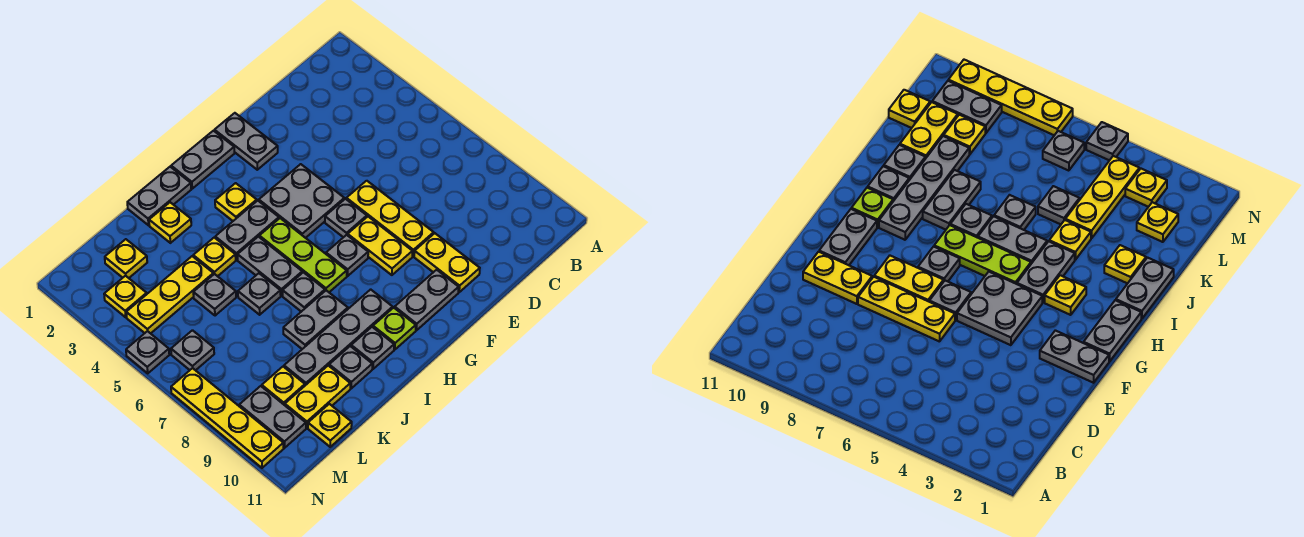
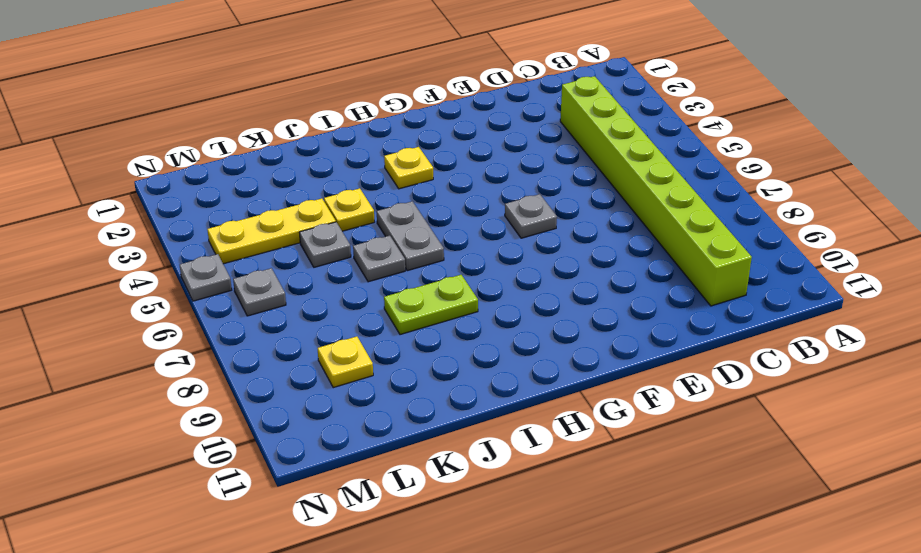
lime 1x8 brick [560,76,752,306] -> none
lime 1x2 plate [384,275,478,335] -> grey 1x2 plate [283,290,348,349]
none -> yellow 1x3 plate [346,181,434,256]
none -> yellow 1x2 plate [414,233,480,292]
none -> grey 1x2 plate [214,113,278,170]
none -> grey 2x2 plate [259,164,344,238]

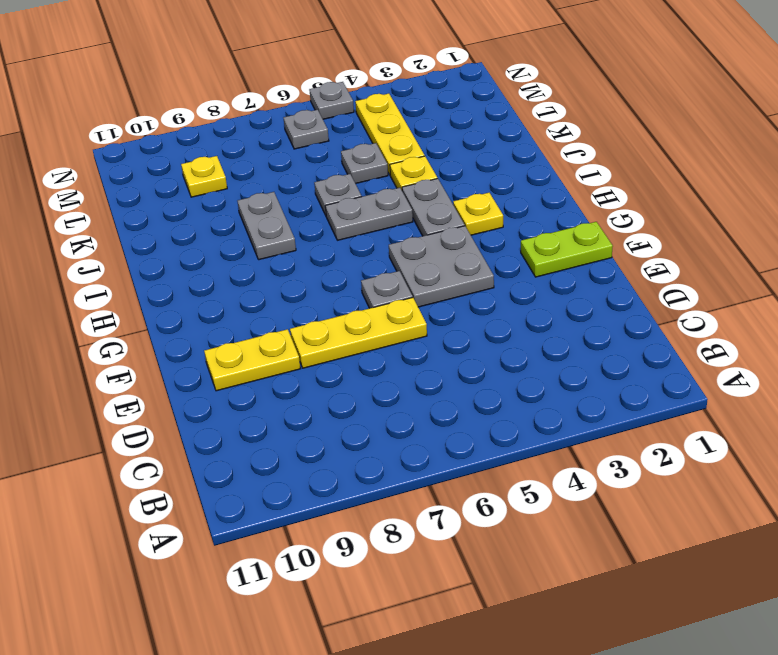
lime 1x2 plate [521,222,613,277] -> grey 1x2 plate [214,113,278,170]
none -> yellow 1x2 plate [348,217,412,275]
none -> grey 1x2 plate [395,270,459,330]
none -> grey 1x2 plate [171,131,234,189]
none -> grey 1x1 plate [326,235,368,276]

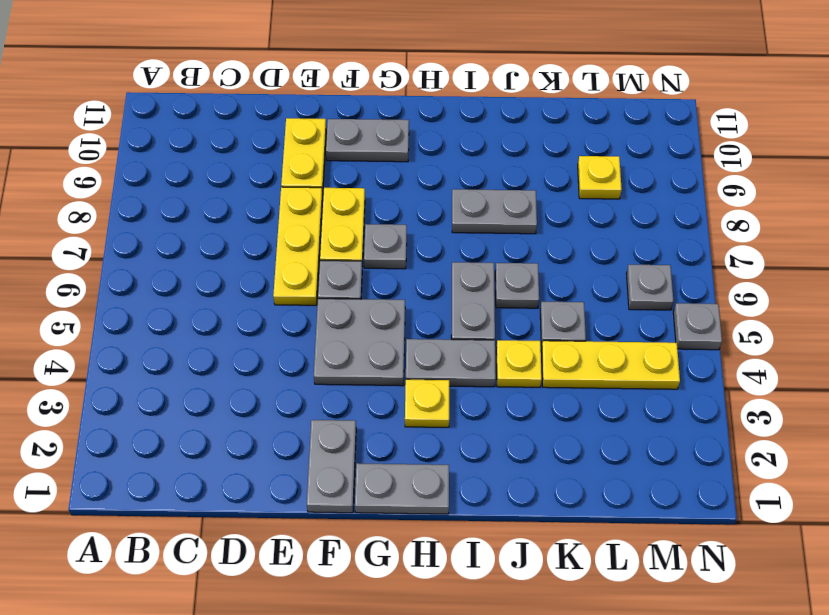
none -> lime 1x3 plate [259,218,347,292]
none -> grey 1x4 plate [284,289,393,385]
none -> lime 1x1 plate [373,308,416,350]
none -> grey 1x2 plate [127,167,191,225]

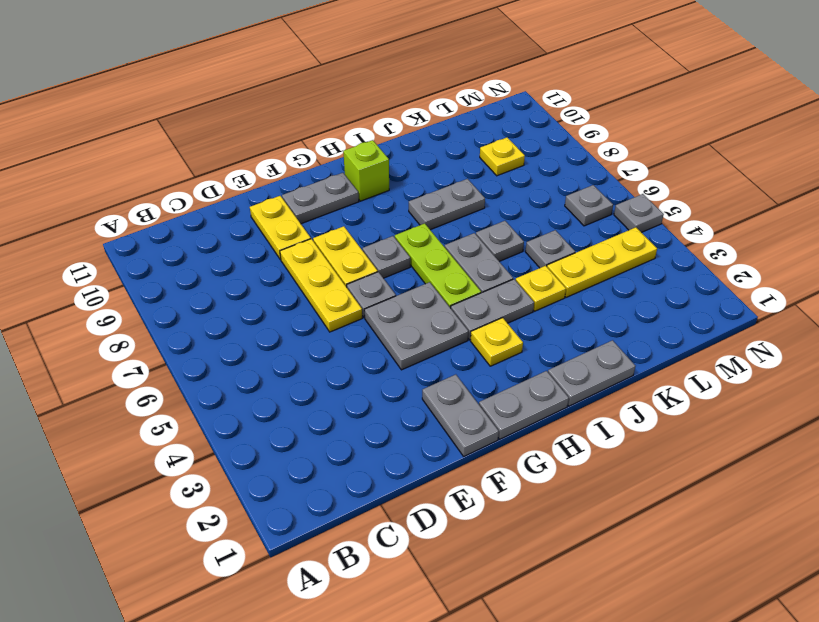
lime 1x1 brick [343,140,389,201] -> lime 1x1 plate [373,308,416,350]
none -> grey 1x4 plate [284,289,393,385]
none -> grey 1x1 plate [283,272,325,312]
none -> grey 1x1 plate [351,327,394,369]
none -> yellow 1x1 plate [149,202,191,243]

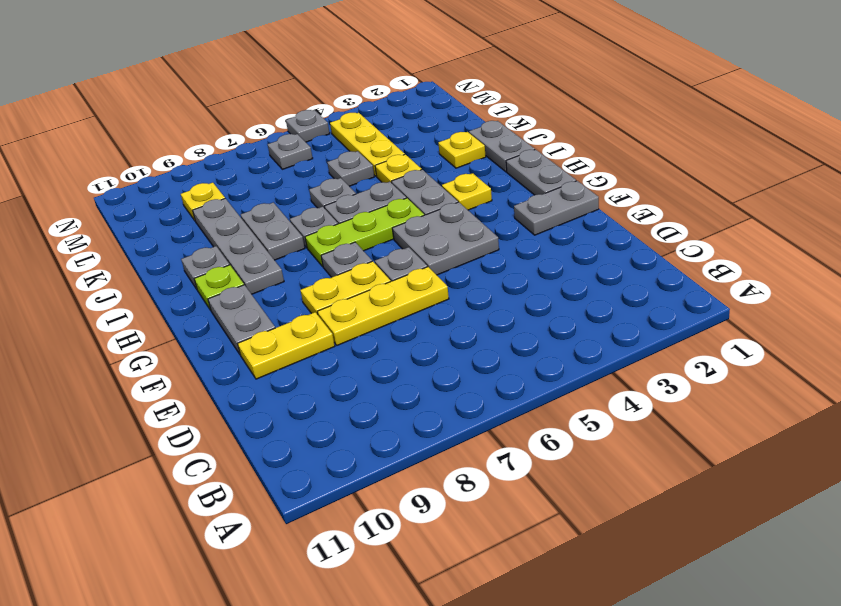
none -> grey 1x1 plate [329,346,372,388]
none -> yellow 1x2 plate [285,366,350,428]
none -> yellow 1x1 plate [105,239,147,278]
none -> yellow 1x1 plate [308,404,352,447]

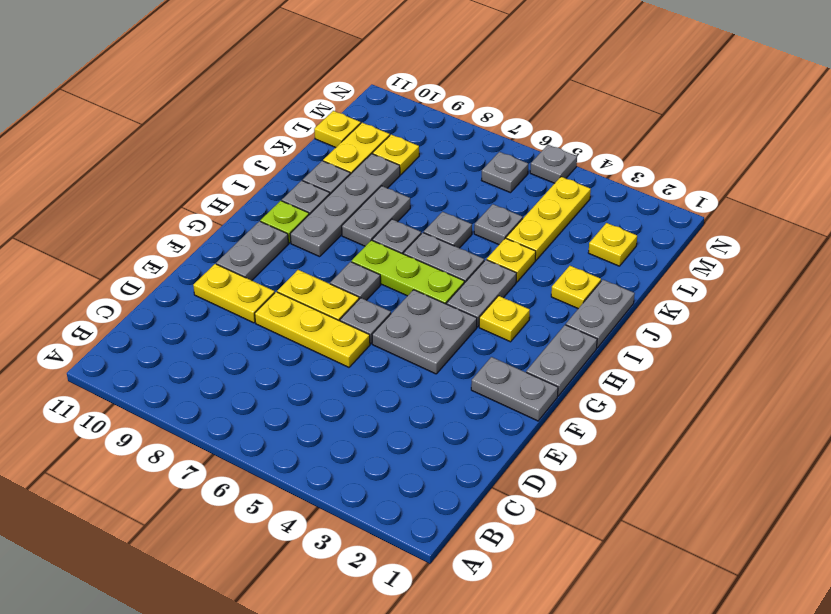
none -> yellow 1x1 plate [104,276,147,317]
none -> grey 1x2 plate [239,386,306,448]
none -> yellow 1x4 plate [171,368,284,468]

